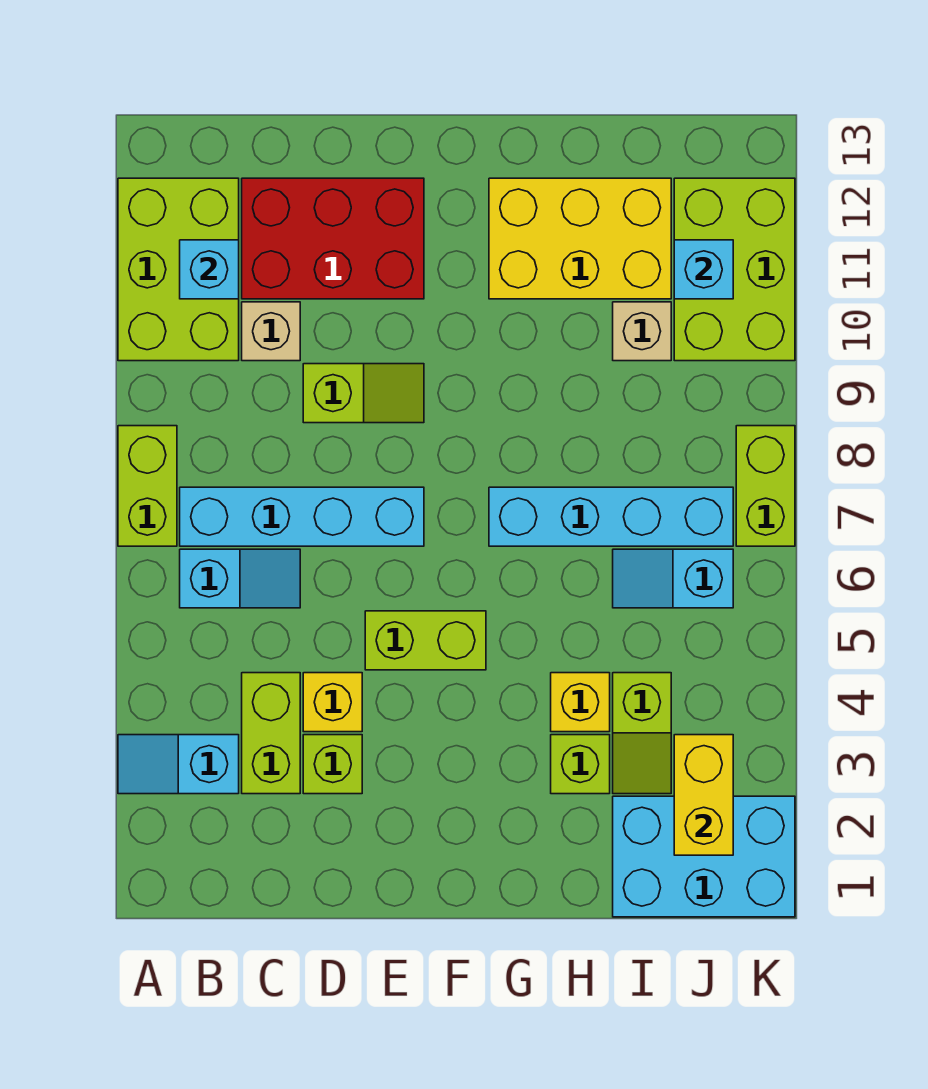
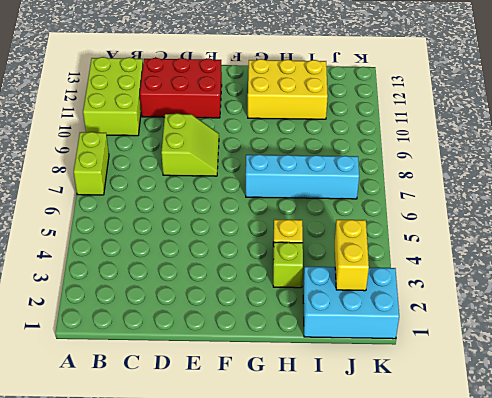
lime 2x2 slope [161,113,219,176] -> lime 1x2 slope [303,364,424,423]
none -> cyan 1x2 slope [118,735,239,794]
none -> cyan 1x2 slope [180,549,300,608]
none -> cyan 1x4 brick [180,487,424,546]

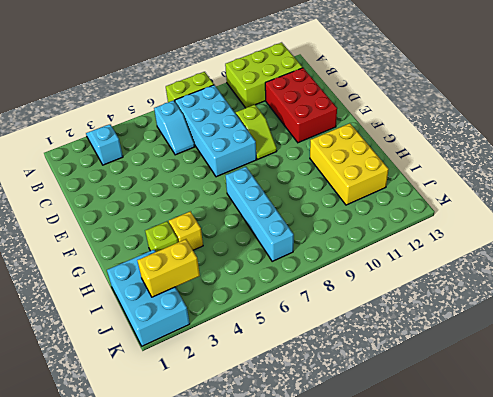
cyan 2x4 brick [175,85,256,177] -> cyan 1x4 brick [180,487,424,546]
none -> lime 1x2 brick [242,673,300,794]
none -> tan 1x1 brick [242,302,300,361]
none -> lime 1x1 brick [303,735,362,794]

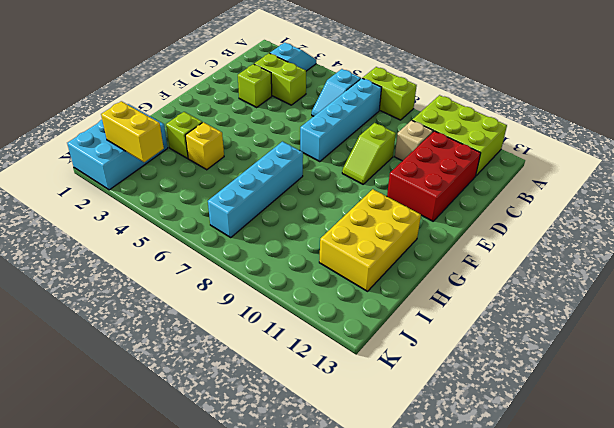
none -> yellow 1x1 brick [303,673,362,732]
none -> lime 1x2 brick [365,611,486,670]
none -> lime 1x2 slope [613,673,671,794]

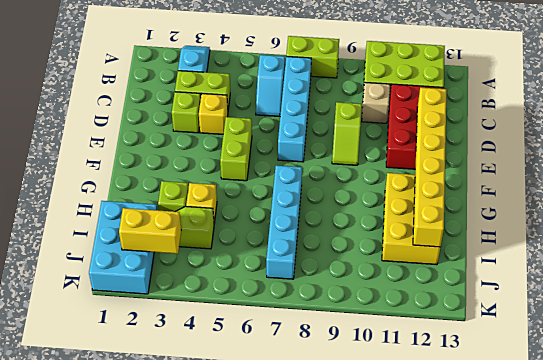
yellow 1x6 brick [413,88,447,247] -> none
none -> cyan 1x2 slope [613,549,733,608]
none -> tan 1x1 brick [613,302,671,361]
none -> lime 2x3 brick [674,178,795,361]

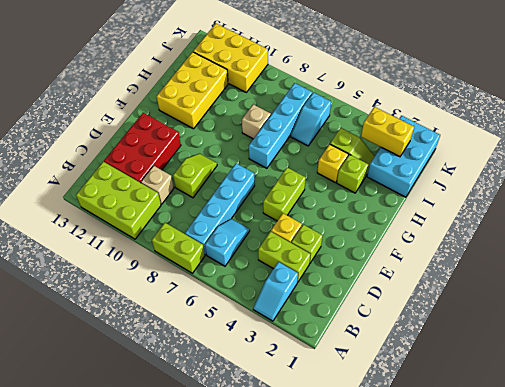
tan 1x1 brick [242,104,271,139] -> tan 1x1 brick moved to [613,302,671,361]
yellow 2x3 brick [193,24,268,92] -> lime 2x3 brick [674,178,795,361]
none -> lime 1x2 brick [736,426,795,546]
none -> cyan 1x1 brick [180,240,239,299]
none -> cyan 1x1 brick [674,240,733,299]

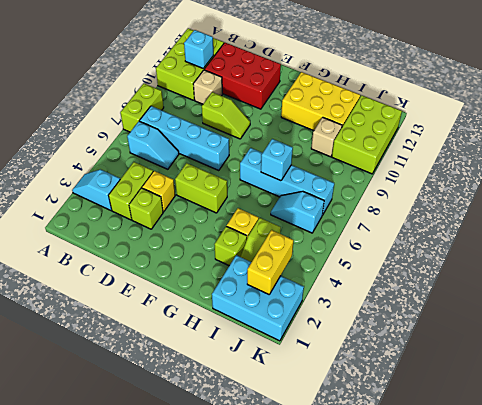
cyan 1x1 brick [261,139,293,181] -> cyan 1x1 brick moved to [674,240,733,299]
none -> lime 1x2 brick [736,426,795,546]

